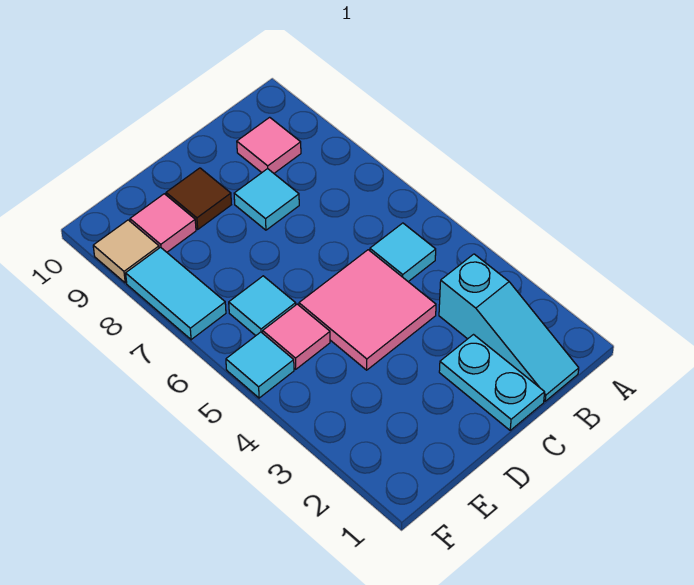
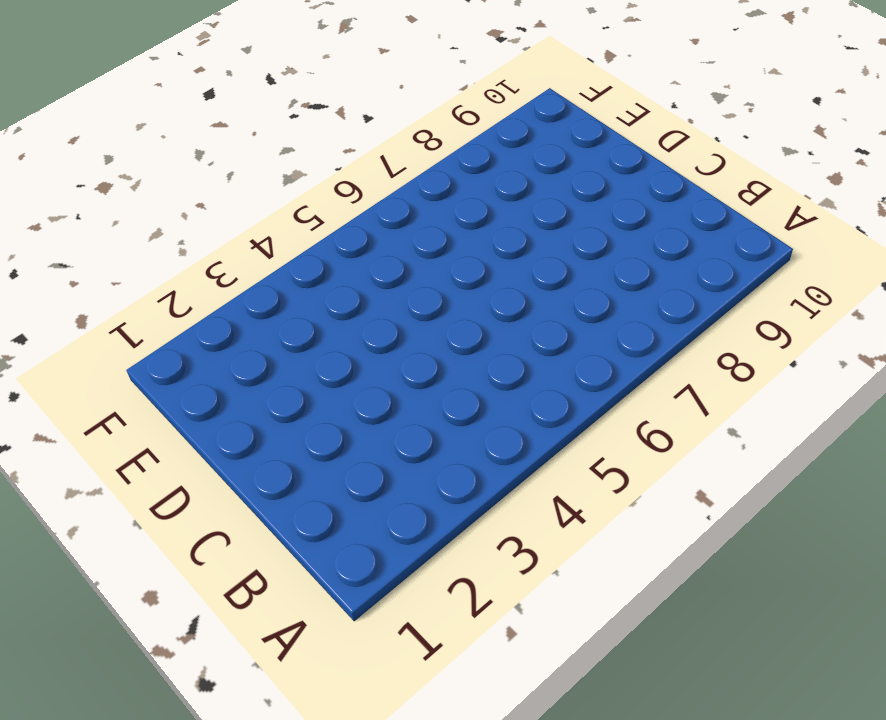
none -> cyan 1x3 slope [439,254,579,401]
none -> cyan 1x1 tile [370,223,436,282]
none -> pink 1x1 tile [237,117,301,173]

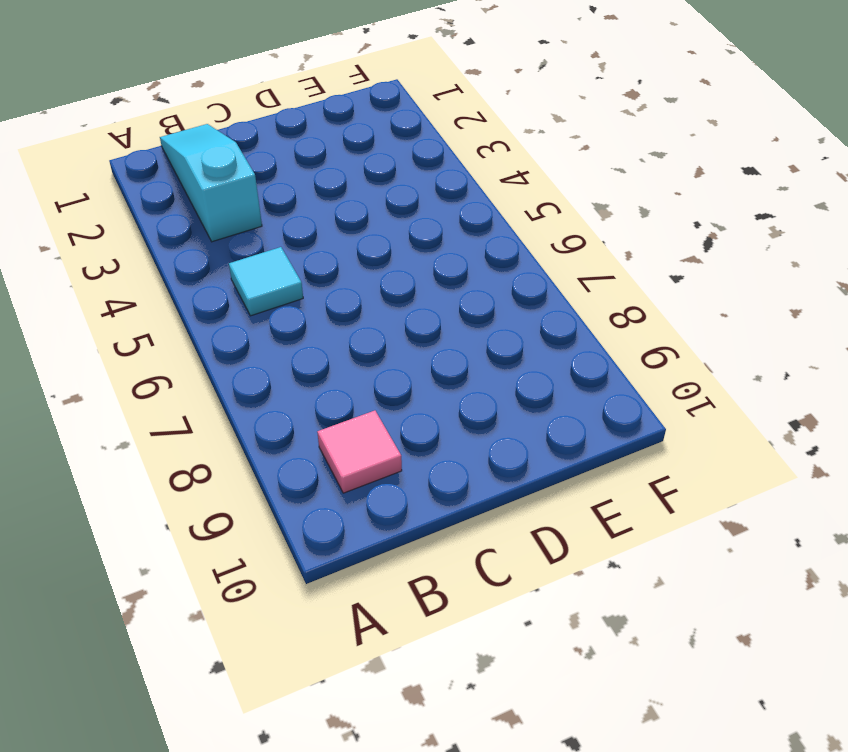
none -> cyan 1x2 plate [439,335,545,430]
none -> pink 2x2 tile [299,250,436,370]
none -> cyan 1x1 tile [234,169,299,230]

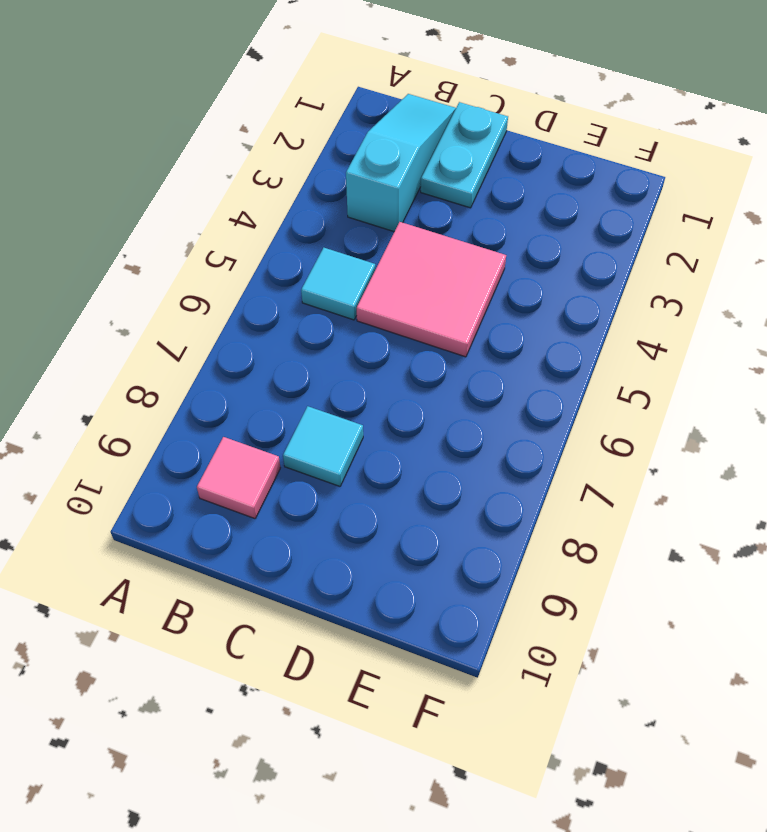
none -> brown 1x1 tile [166,168,231,229]
none -> pink 1x1 tile [263,304,330,369]
none -> cyan 1x1 tile [229,276,296,336]

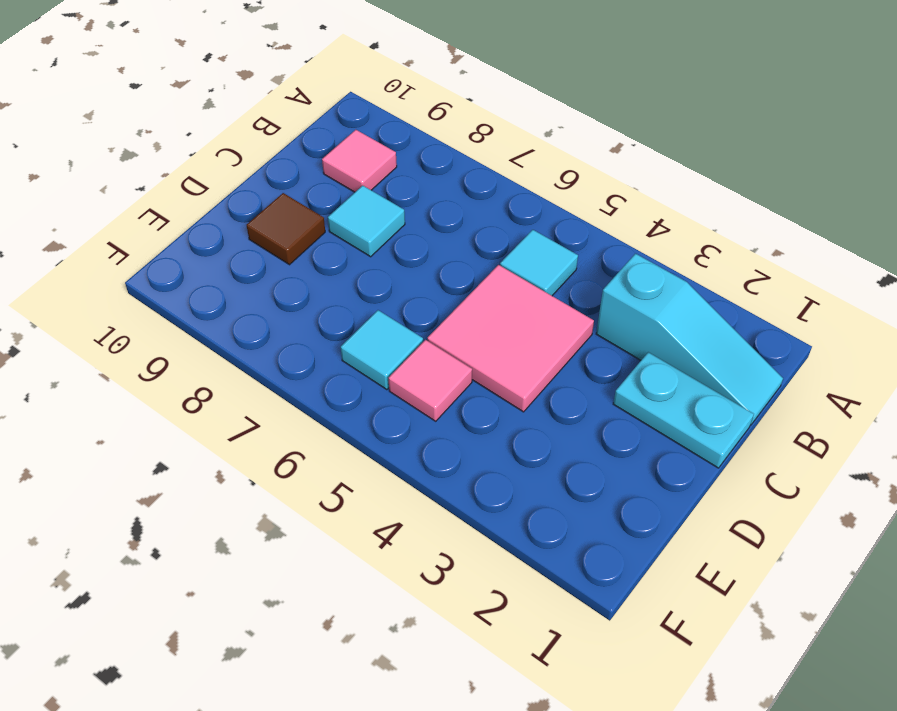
none -> pink 1x1 tile [130,194,196,252]
none -> cyan 1x1 tile [226,332,294,398]
none -> cyan 1x2 tile [126,247,226,340]

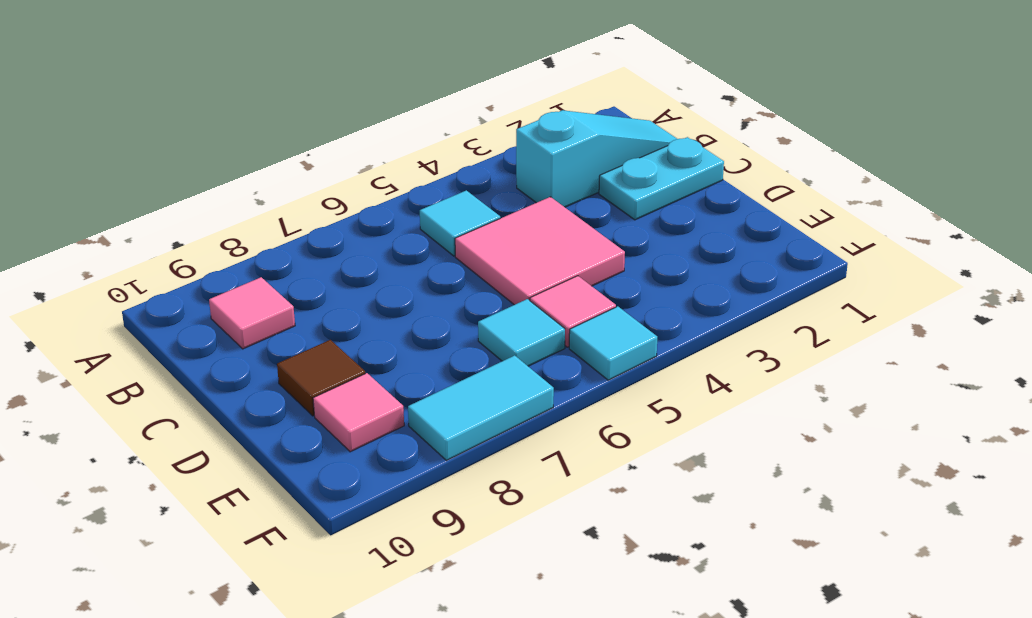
none -> cyan 1x1 tile [234,169,299,230]
none -> tan 1x1 tile [93,220,159,283]

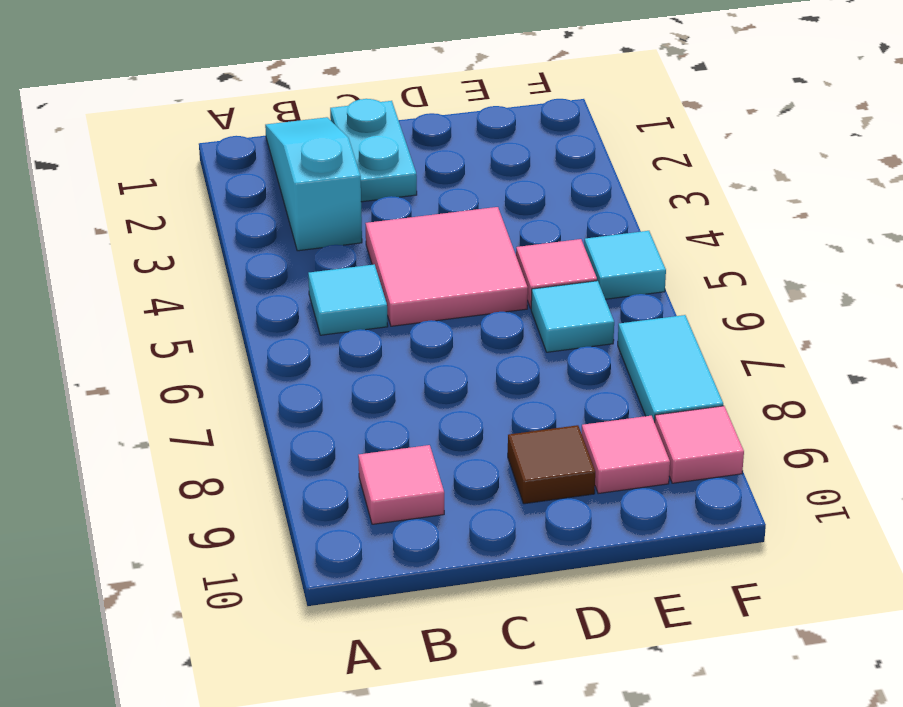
pink 1x1 tile [655,406,744,483] -> tan 1x1 tile [93,220,159,283]
none -> cyan 1x1 tile [234,169,299,230]

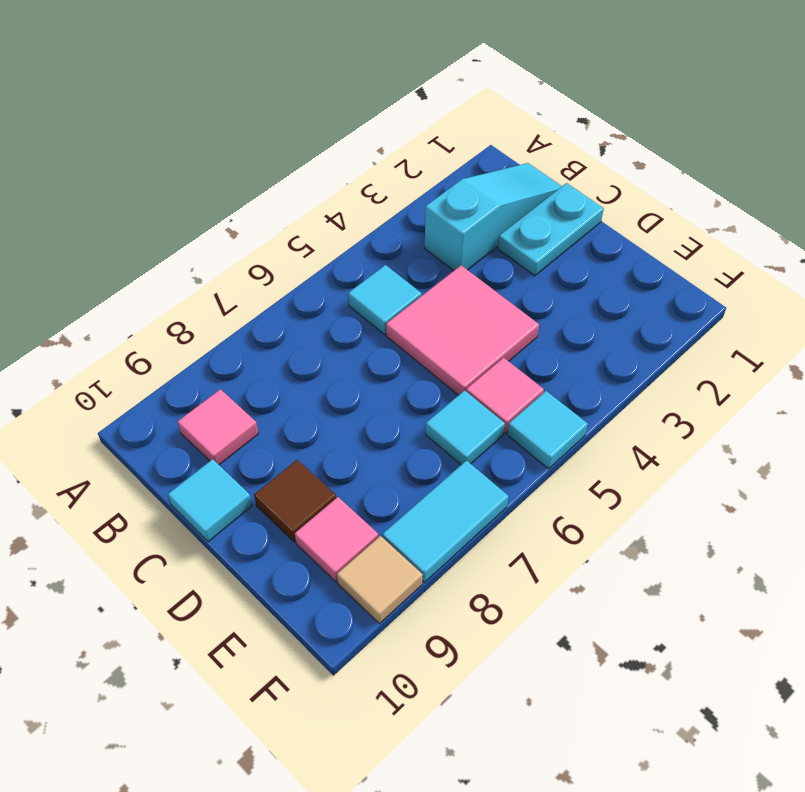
cyan 1x1 tile [168,459,252,541] -> cyan 1x1 tile moved to [234,169,299,230]

